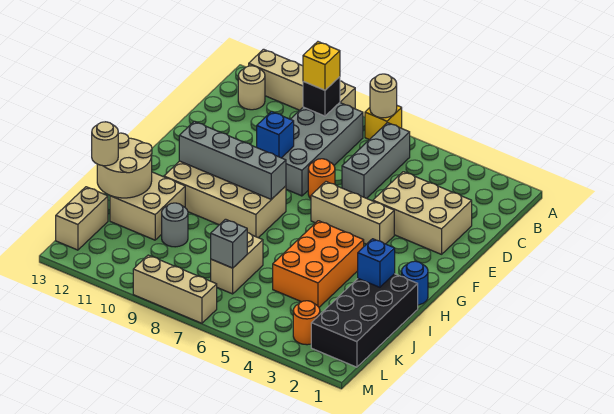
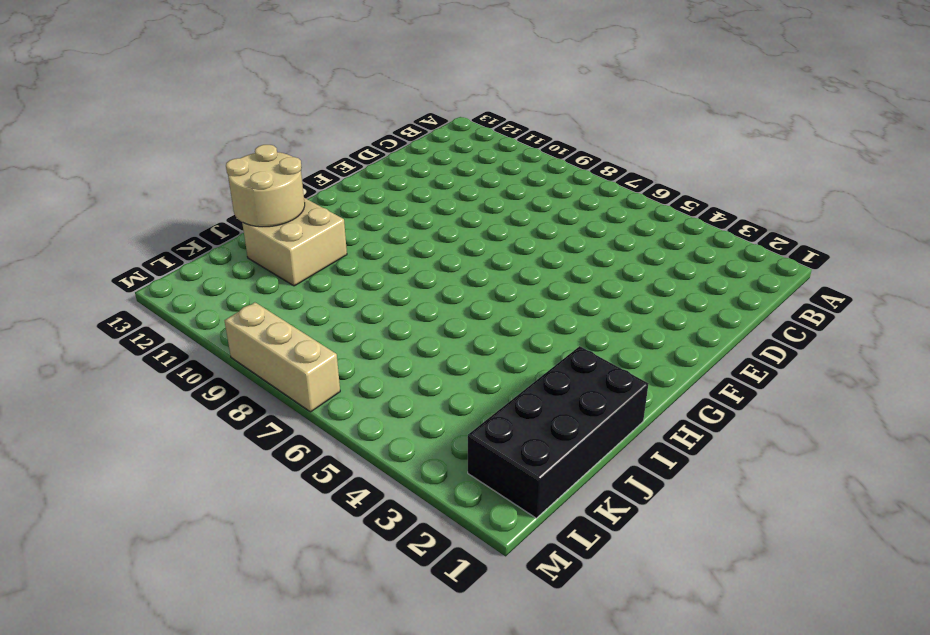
none -> yellow 1x1 brick [365,106,402,140]
none -> tan 1x4 brick [249,49,355,110]
none -> grey 1x3 brick [342,123,410,198]

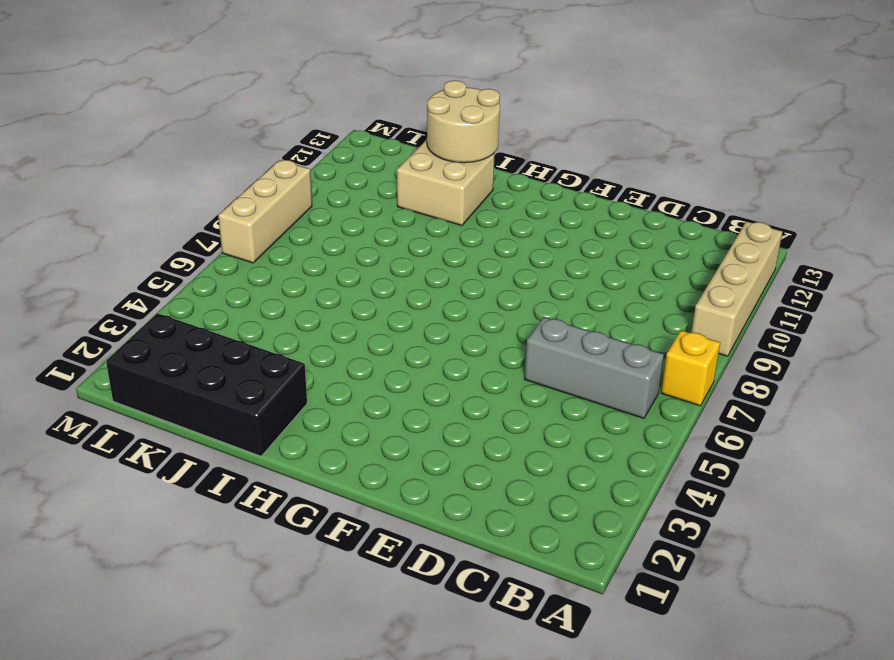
none -> grey 2x4 brick [282,103,363,196]
none -> tan 1x1 round brick [238,66,265,110]
none -> tan 2x3 brick [373,172,472,254]

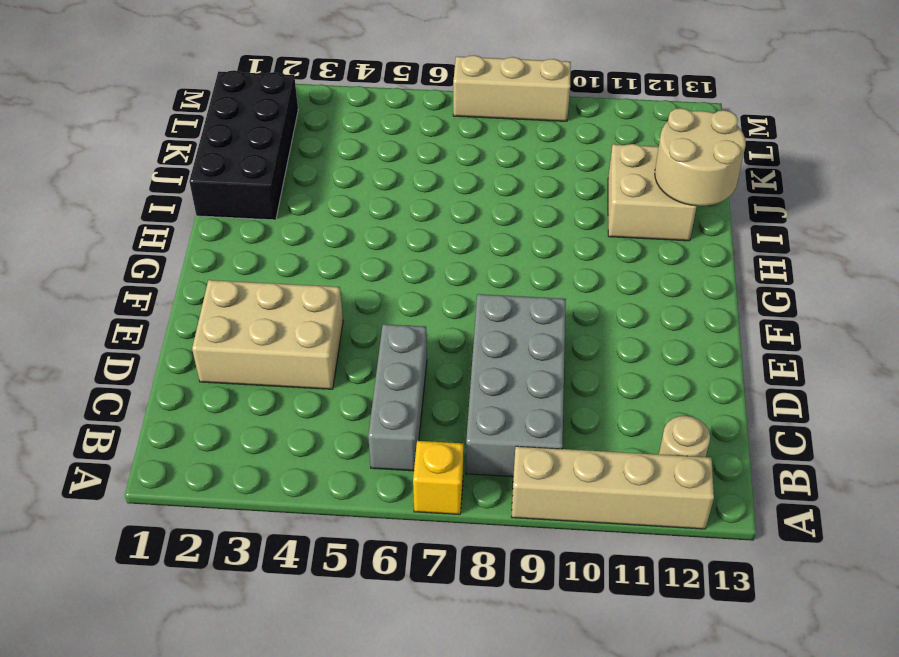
none -> orange 1x1 round brick [308,159,335,199]
none -> tan 1x3 brick [311,182,394,244]
none -> tan 2x4 brick [164,161,286,238]

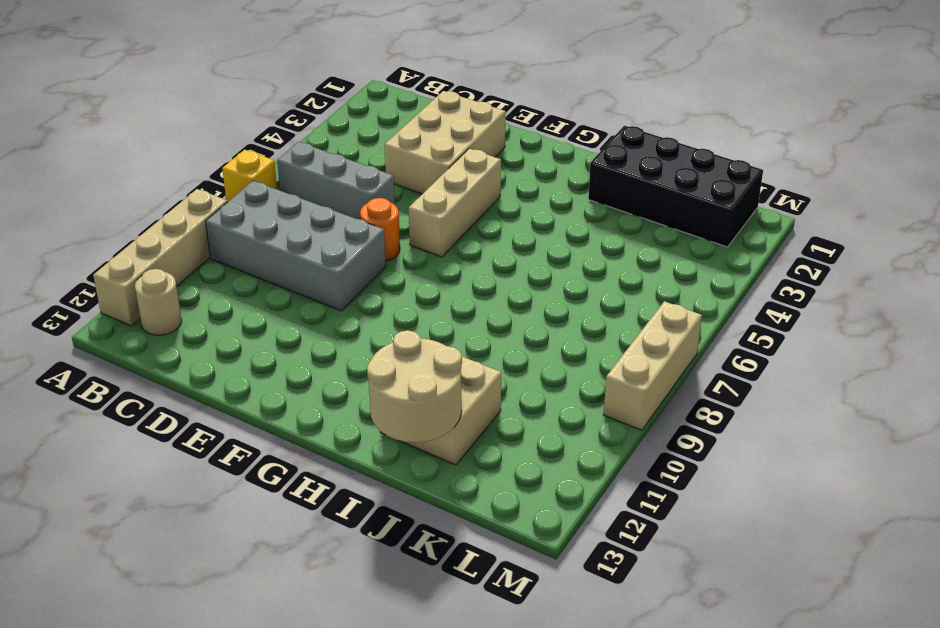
none -> tan 2x4 brick [164,161,286,238]
none -> blue 1x1 round brick [402,261,428,305]
none -> orange 2x3 brick [273,221,364,307]

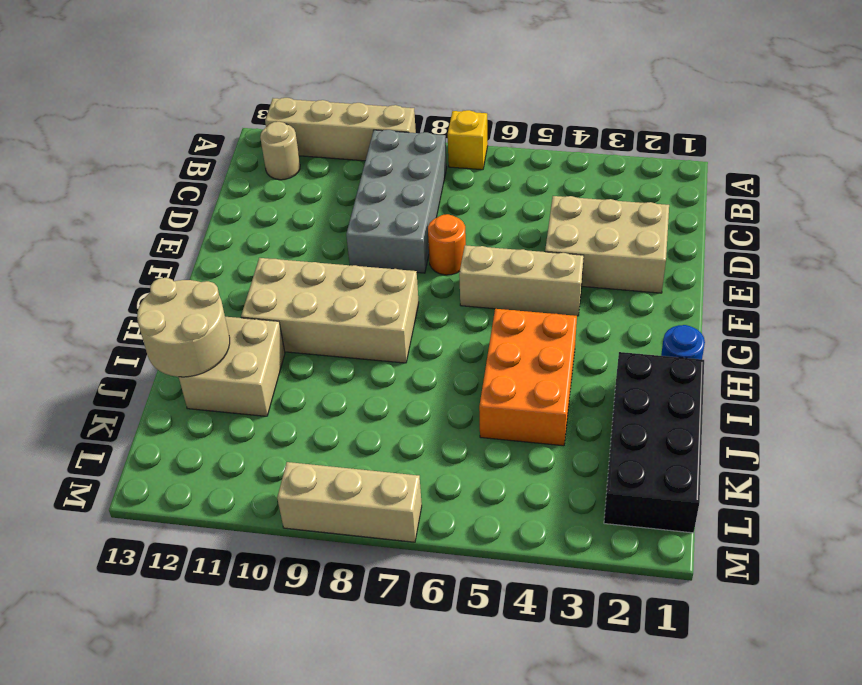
none -> grey 1x3 brick [342,123,410,198]
none -> tan 1x2 brick [211,233,263,294]
none -> grey 1x1 round brick [162,203,188,247]

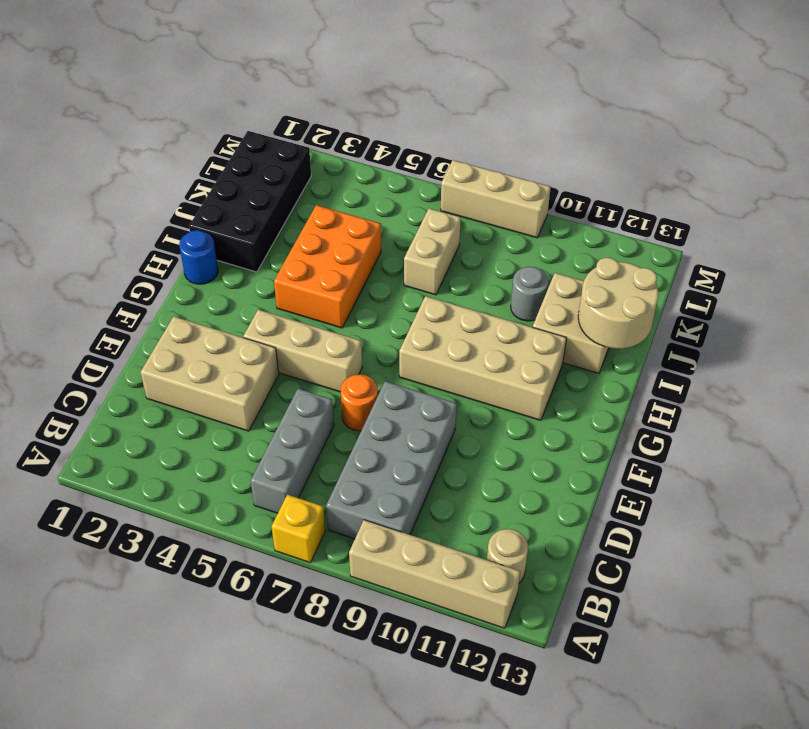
none -> tan 1x2 brick [56,187,108,250]
none -> orange 1x1 round brick [293,301,320,345]
none -> tan 1x1 round brick [370,74,397,118]

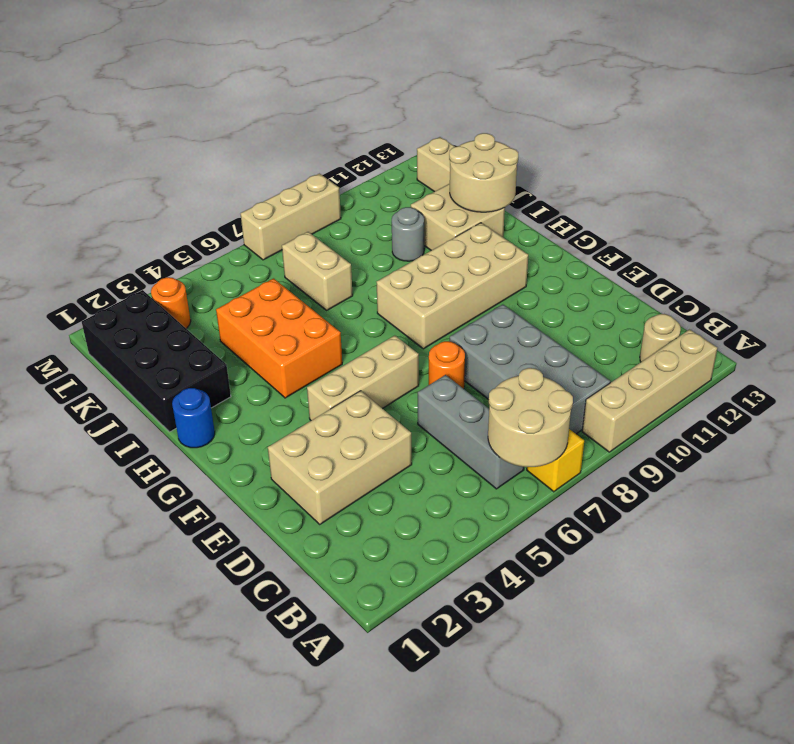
tan 2x2 round brick [488,368,573,467] -> tan 1x1 round brick [370,74,397,118]
none -> black 1x1 brick [303,77,340,116]
none -> blue 1x1 brick [257,111,294,158]
none -> grey 1x4 brick [179,121,286,199]

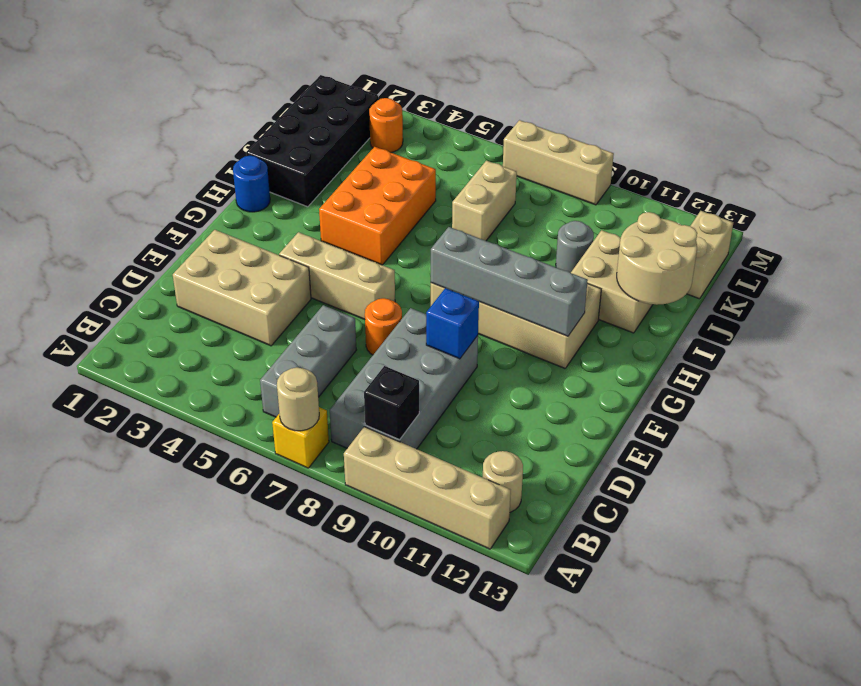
none -> blue 1x1 brick [358,239,395,287]
none -> grey 1x1 brick [211,219,247,268]
none -> yellow 1x1 brick [303,42,340,90]

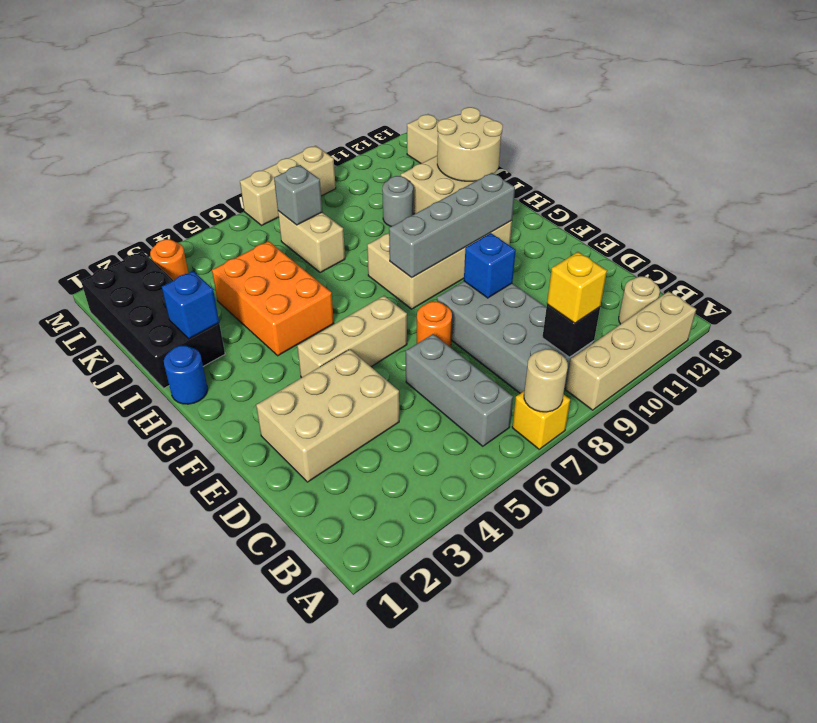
none -> tan 1x1 round brick [92,122,118,166]

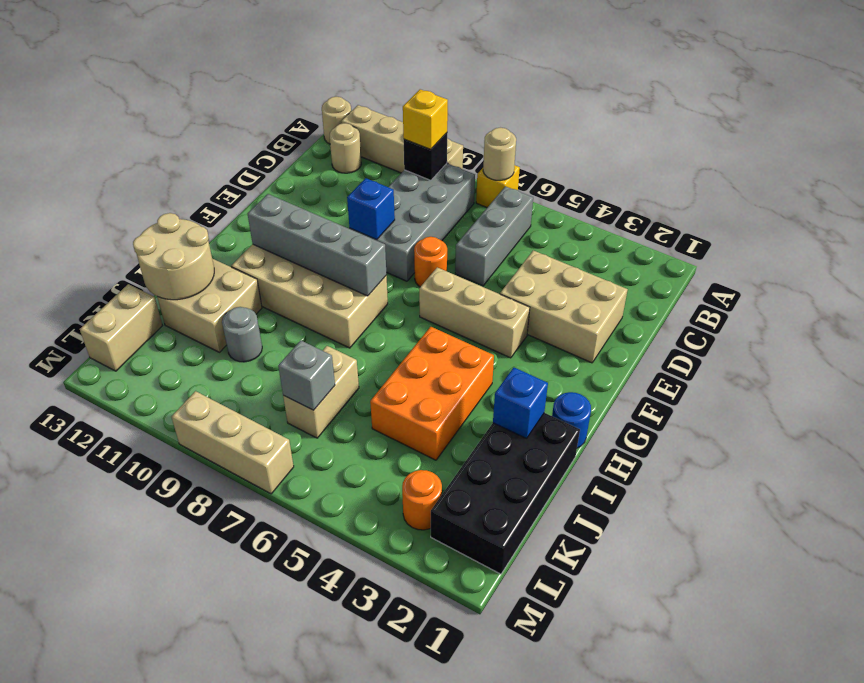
tan 1x1 round brick [322,97,351,144] -> tan 1x1 round brick moved to [92,122,118,166]

